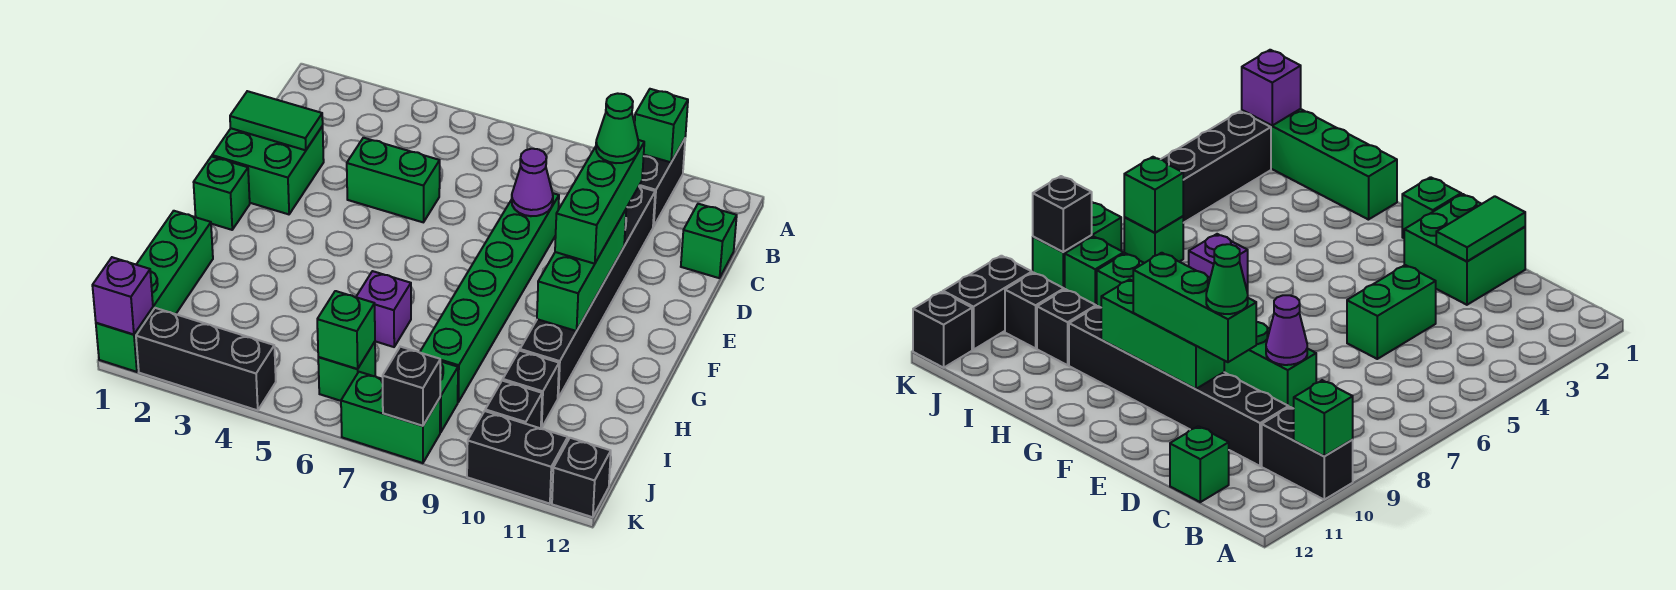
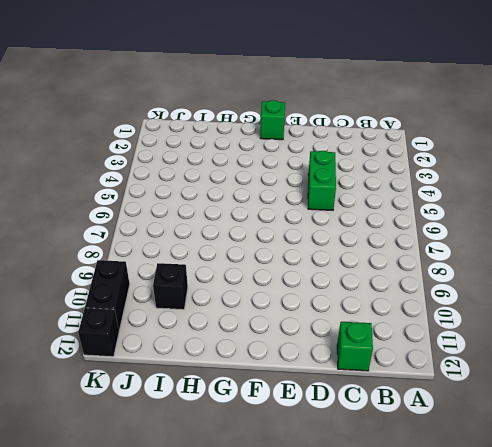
none -> black 1x2 brick [639,139,685,227]
none -> black 1x6 brick [520,187,655,398]
none -> green 2x2 brick [212,126,324,214]

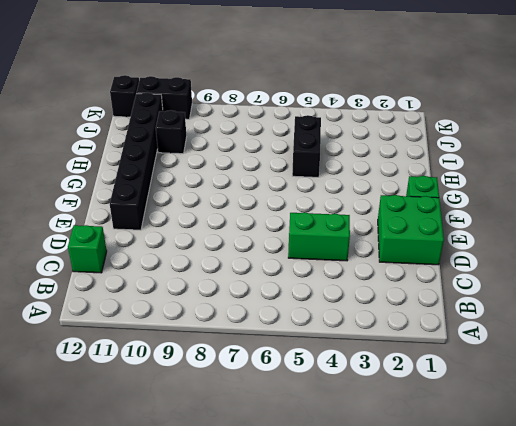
black 1x6 brick [110,92,163,230] -> black 1x6 brick moved to [520,187,655,398]
black 1x2 brick [292,115,321,177] -> black 1x2 brick moved to [639,139,685,227]
none -> green 1x6 brick [420,193,559,402]
none -> green 1x4 brick [96,211,213,372]
none -> purple 1x1 brick [356,271,411,347]

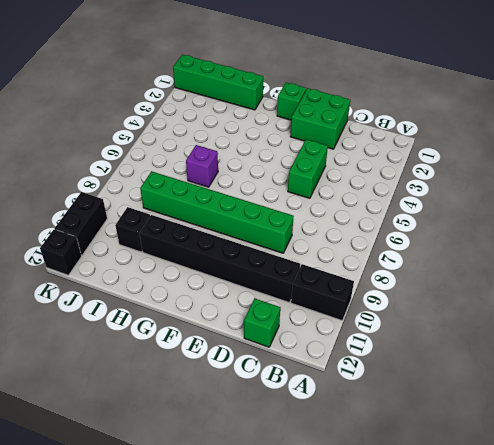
none -> green 1x1 brick [318,342,375,401]
none -> green 1x1 brick [440,361,458,432]
none -> black 1x1 brick [485,380,542,428]

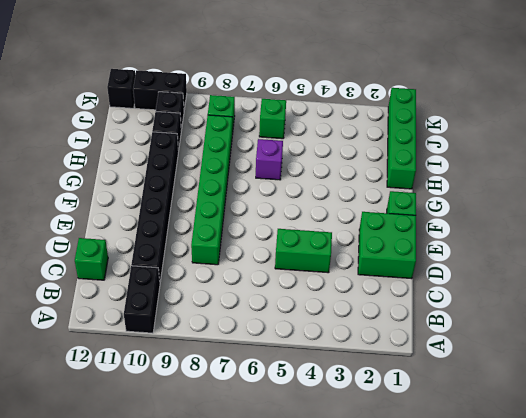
none -> black 1x3 brick [136,308,276,410]
none -> green 1x2 brick [341,372,440,463]
none -> green 1x1 brick [635,89,688,162]

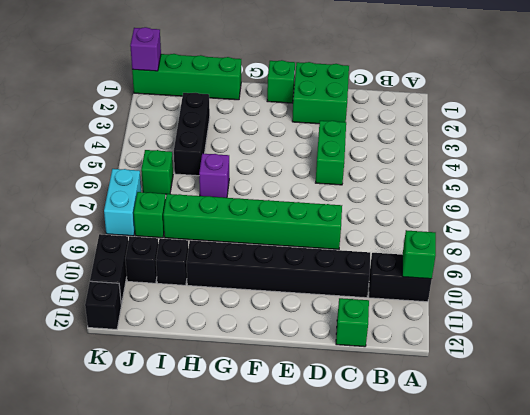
black 1x3 brick [174,93,210,176] -> black 1x3 brick moved to [136,308,276,410]
cyan 1x2 brick [104,169,141,236] -> green 1x2 brick [341,372,440,463]
none -> green 1x2 tile [230,91,323,150]
none -> purple 1x1 cone [512,149,553,216]
none -> green 1x3 brick [537,210,626,331]

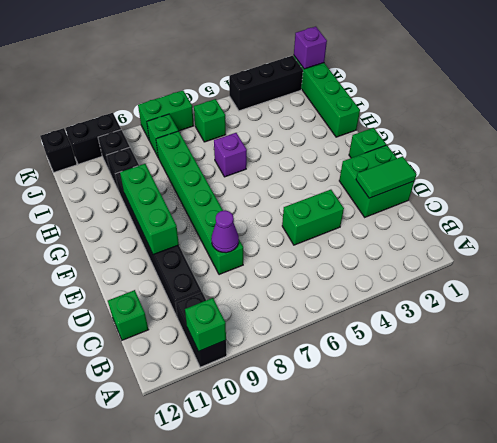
none -> green 1x1 brick [317,291,375,369]
none -> black 1x1 brick [383,347,440,426]
none -> green 1x3 brick [555,140,644,264]

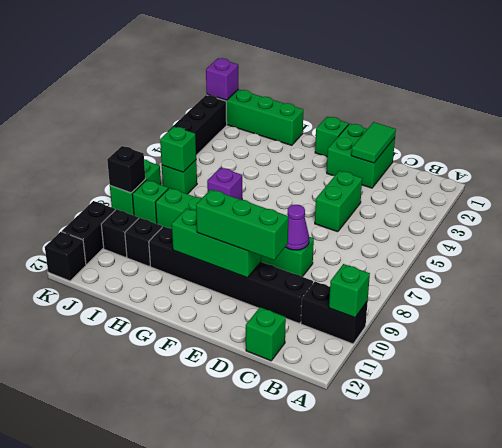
none -> green 1x1 cone [596,93,639,163]

